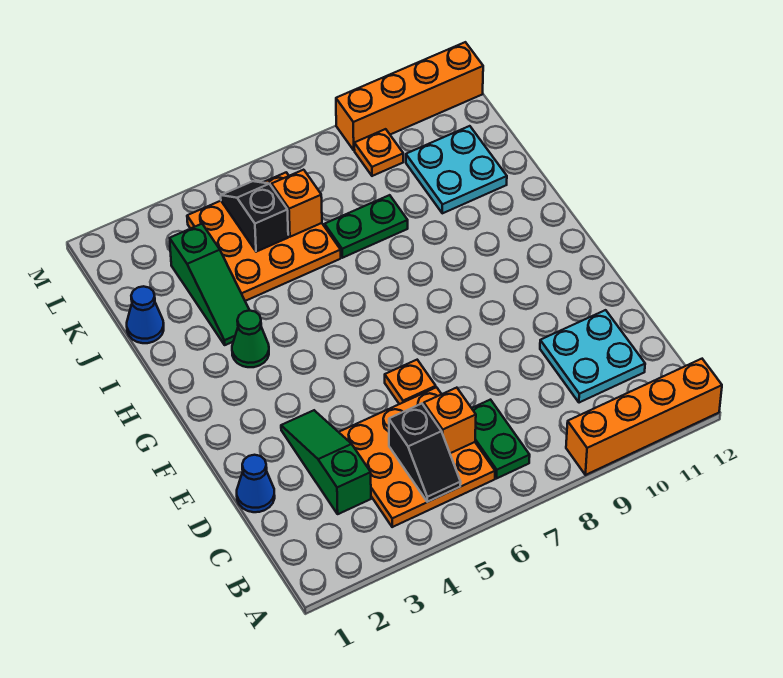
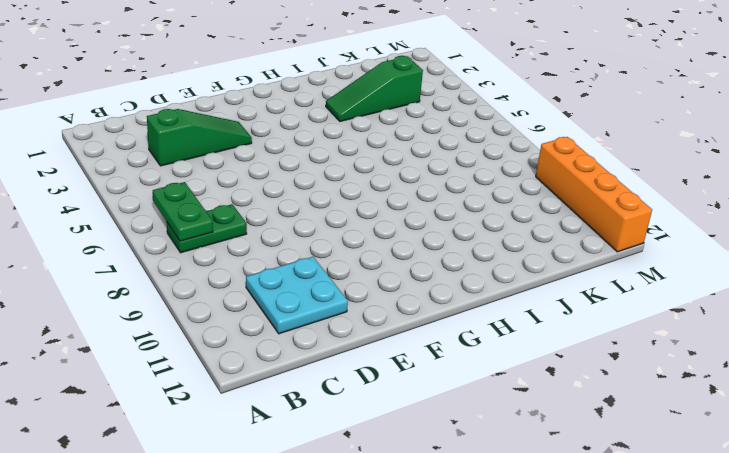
green 1x2 plate [153,182,213,241] -> green 1x2 plate moved to [325,195,408,258]
none -> orange 1x4 brick [566,359,722,475]
none -> orange 3x3 plate [339,387,495,527]
none -> blue 1x1 cone [237,455,275,512]

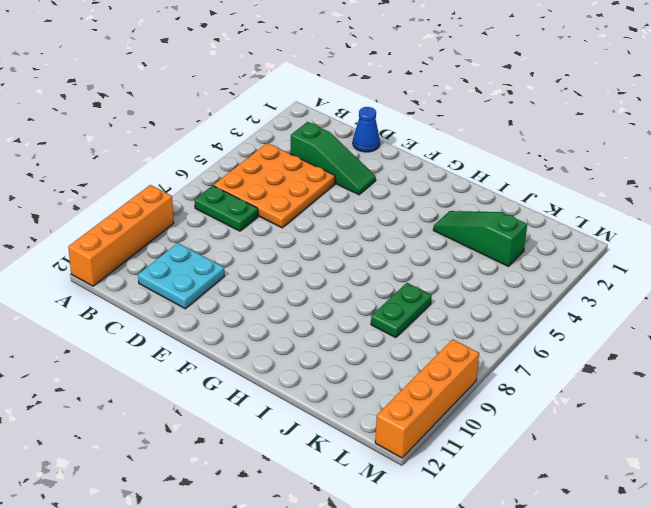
none -> orange 1x1 plate [385,360,436,404]
none -> green 1x1 cone [232,310,269,367]
none -> blue 1x1 cone [127,286,164,343]

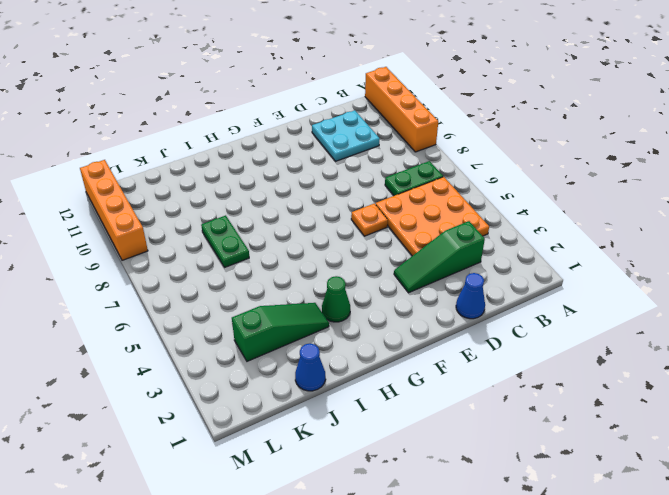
none -> orange 3x3 plate [187,172,341,301]
none -> cyan 2x2 plate [406,126,507,213]
none -> orange 1x1 plate [354,129,403,176]

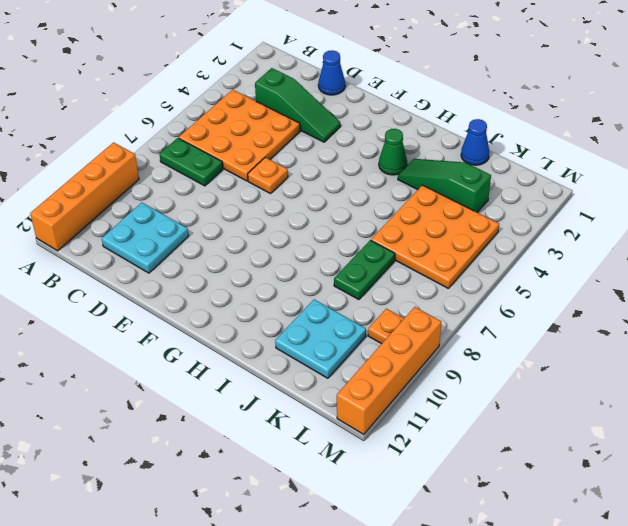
none -> black 1x2 slope [389,404,461,502]
none -> orange 1x1 brick [424,388,476,453]
none -> black 1x2 slope [221,181,288,252]

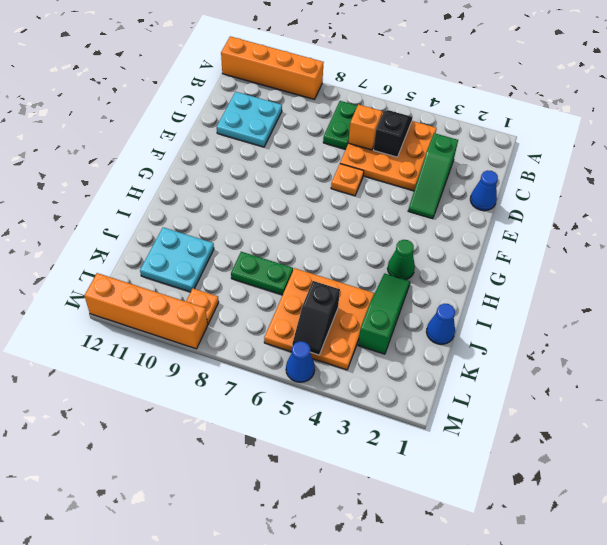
blue 1x1 cone [286,341,315,382] -> none
none -> orange 1x1 brick [272,170,322,237]

